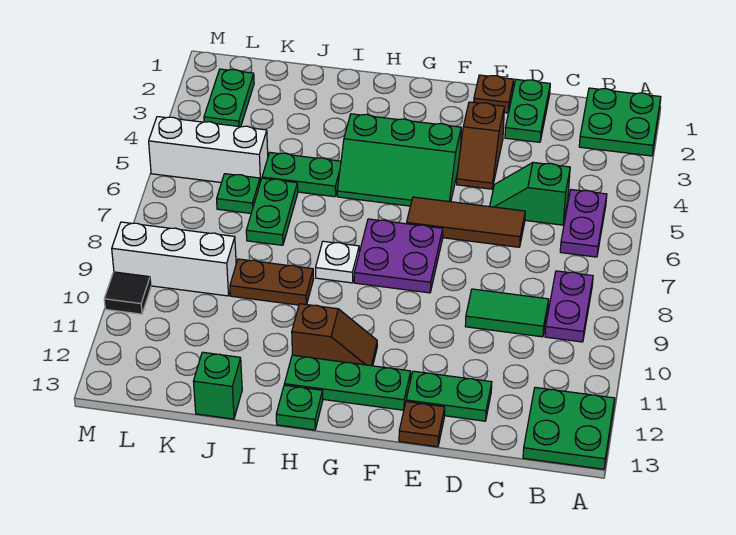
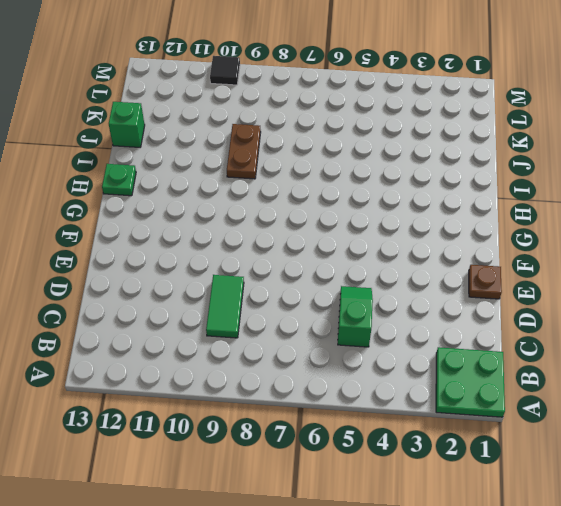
none -> green 2x2 plate [523,387,615,469]
none -> purple 1x2 plate [560,190,607,257]
none -> purple 1x2 plate [545,271,593,342]

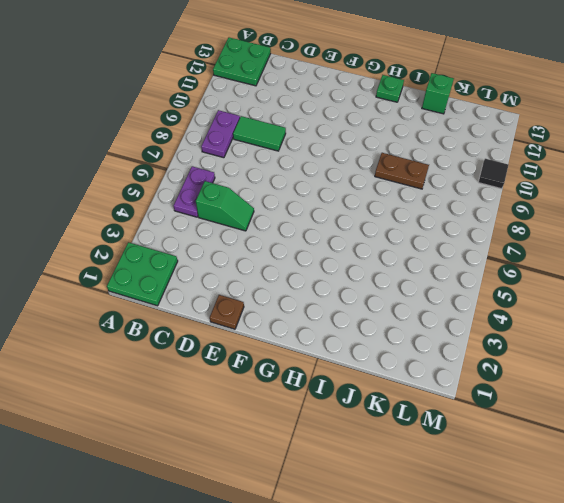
none -> green 1x2 plate [505,79,550,142]
none -> brown 1x3 tile [407,197,525,247]
none -> green 1x2 plate [406,371,492,421]

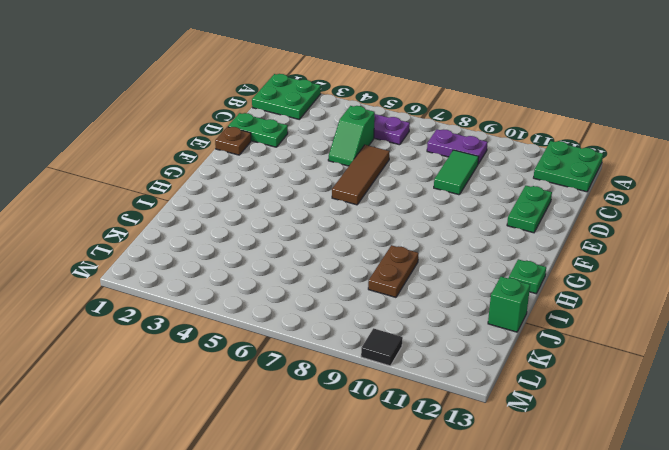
none -> brown 1x2 slope [457,102,504,189]
none -> brown 1x1 plate [399,402,445,447]
none -> green 2x3 slope [337,114,461,206]

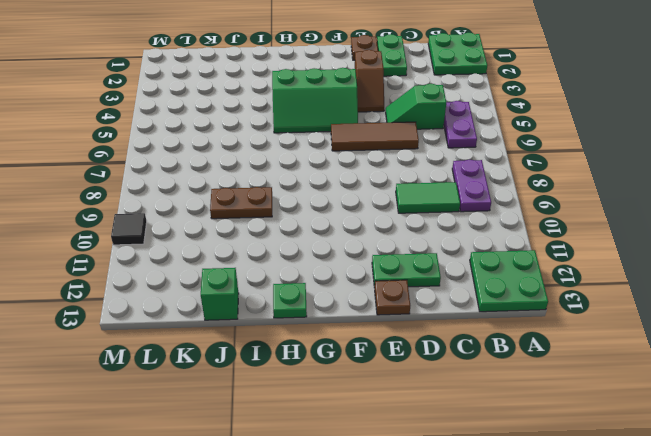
none -> purple 2x2 plate [354,219,443,293]
none -> green 1x3 plate [284,355,411,410]
none -> brown 1x2 slope [292,304,377,366]

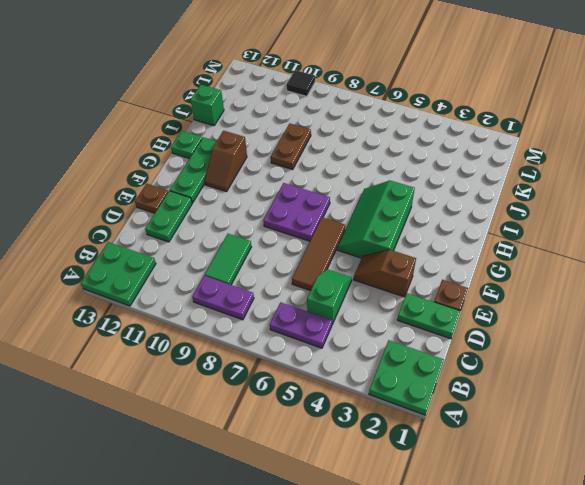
none -> white 1x1 plate [316,241,359,283]
none -> green 1x2 plate [262,153,341,197]
none -> green 1x2 plate [246,178,298,245]

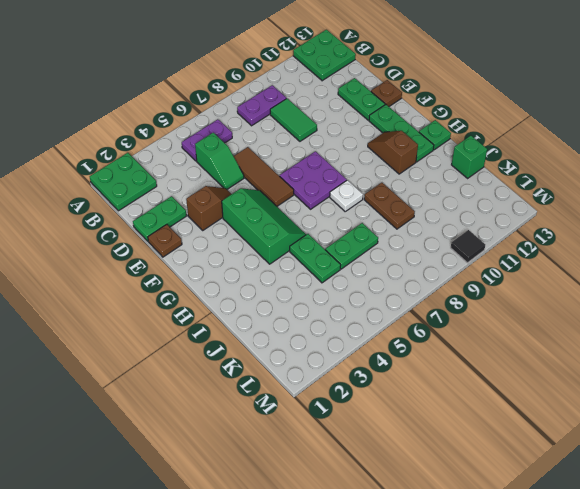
none -> white 1x3 brick [149,117,268,182]
none -> green 1x1 plate [217,174,260,213]
none -> white 1x3 brick [112,222,236,296]

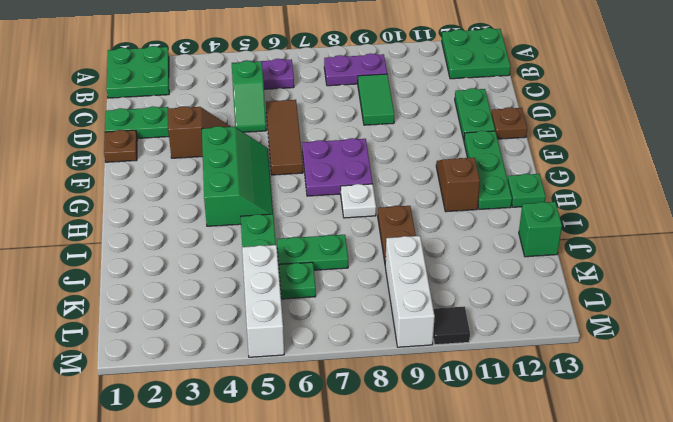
none -> green 1x2 plate [204,69,254,127]

